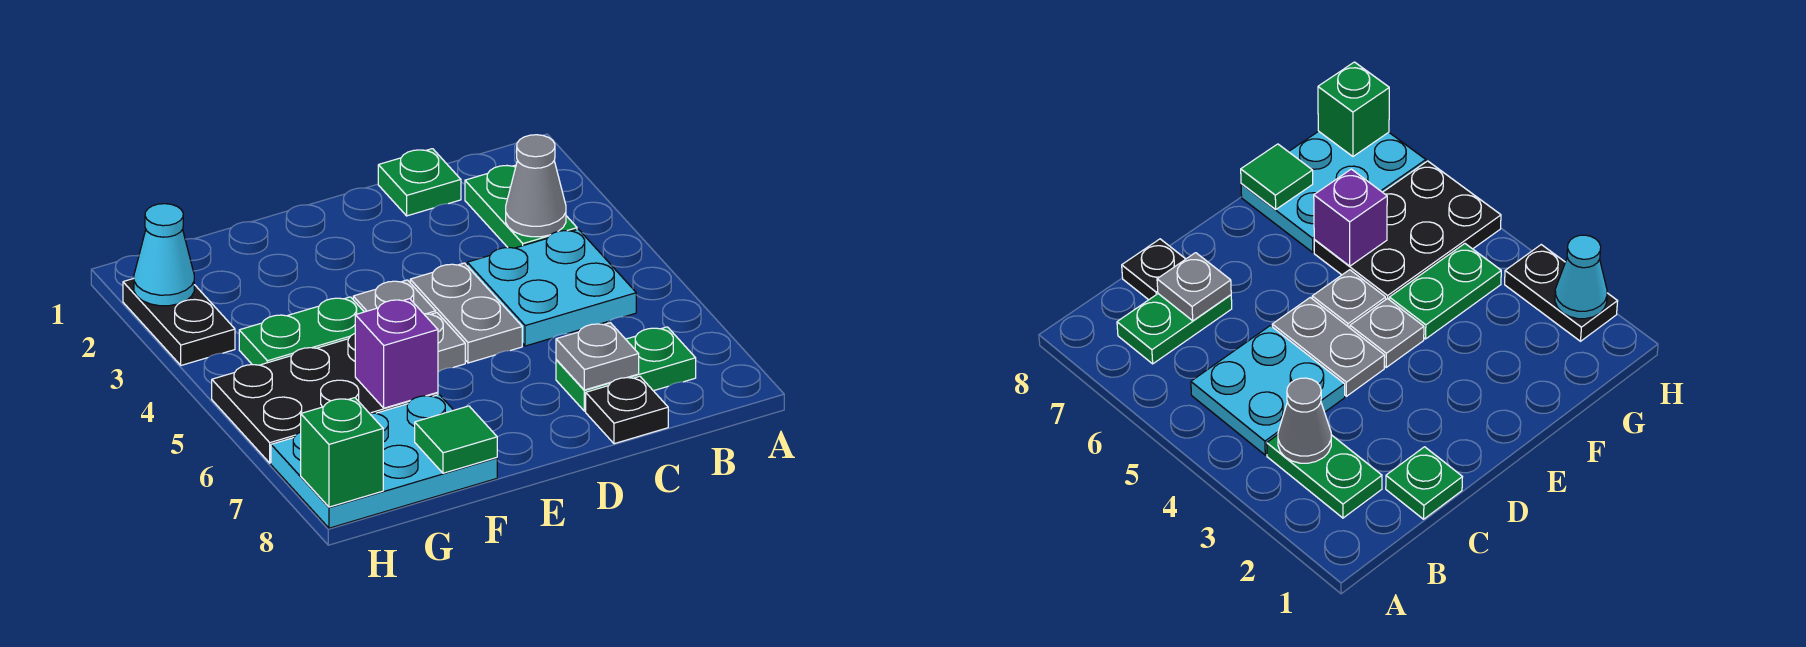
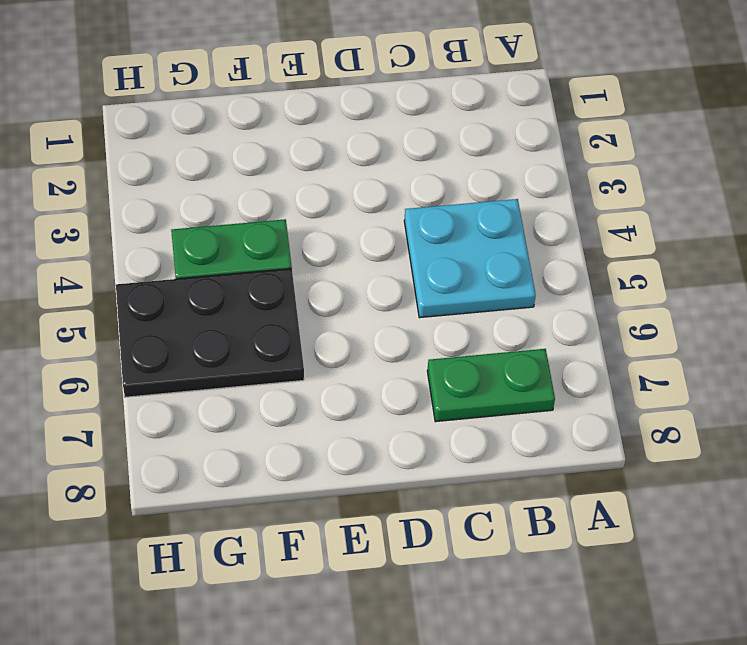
none -> green 1x2 plate [465,165,577,248]
none -> green 1x1 plate [378,149,461,216]
none -> black 1x1 plate [586,376,668,444]

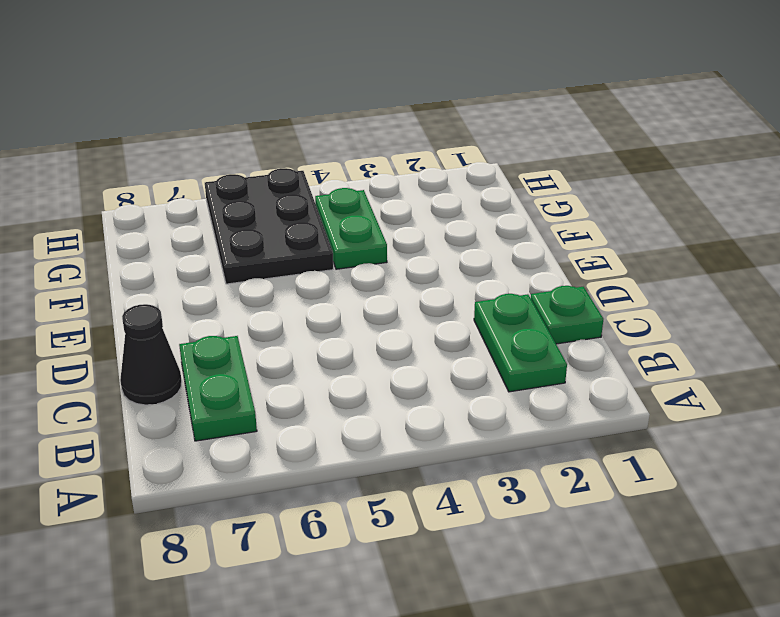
green 1x2 plate [474,294,567,392] -> green 1x2 plate turned to [465,165,577,248]
black 1x1 cone [120,304,182,405] -> black 1x1 plate [586,376,668,444]
none -> cyan 2x2 plate [467,229,636,346]
none -> grey 1x2 plate [410,263,522,363]
none -> grey 1x1 plate [353,280,436,314]

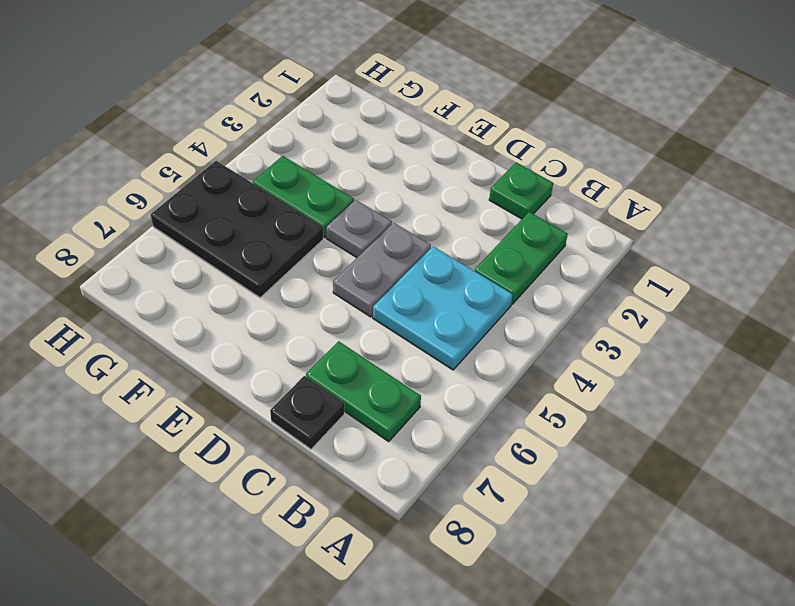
none -> grey 1x1 plate [424,313,465,372]
none -> cyan 2x3 plate [271,395,497,528]
none -> black 1x2 plate [123,279,235,365]

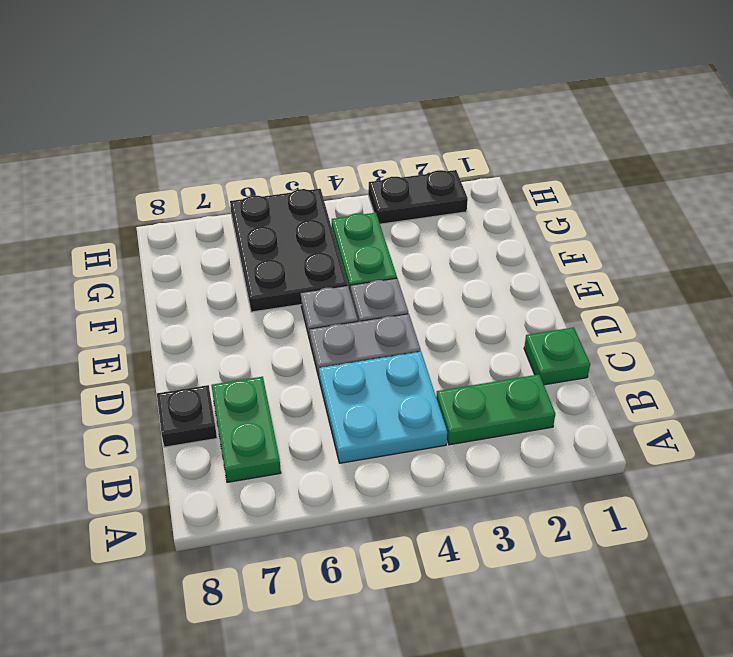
none -> cyan 2x3 plate [271,395,497,528]
none -> grey 1x1 cone [506,135,566,237]
none -> grey 1x1 plate [556,323,639,390]

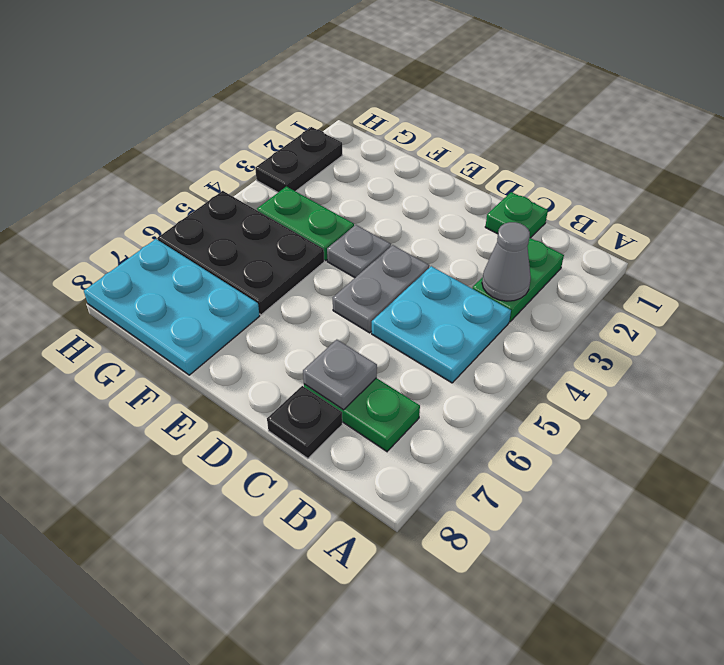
none -> grey 1x1 plate [424,313,465,372]
none -> purple 1x1 brick [355,299,438,408]
none -> green 1x1 tile [415,406,497,473]

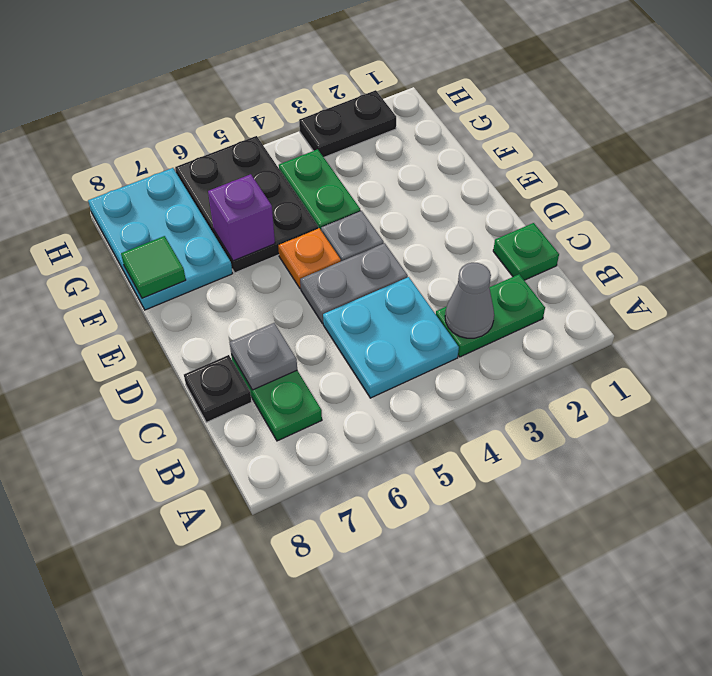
orange 1x1 plate [278,228,341,288] -> grey 1x1 plate [424,313,465,372]
none -> cyan 1x1 cone [134,204,194,306]
none -> green 1x1 brick [301,398,383,507]

